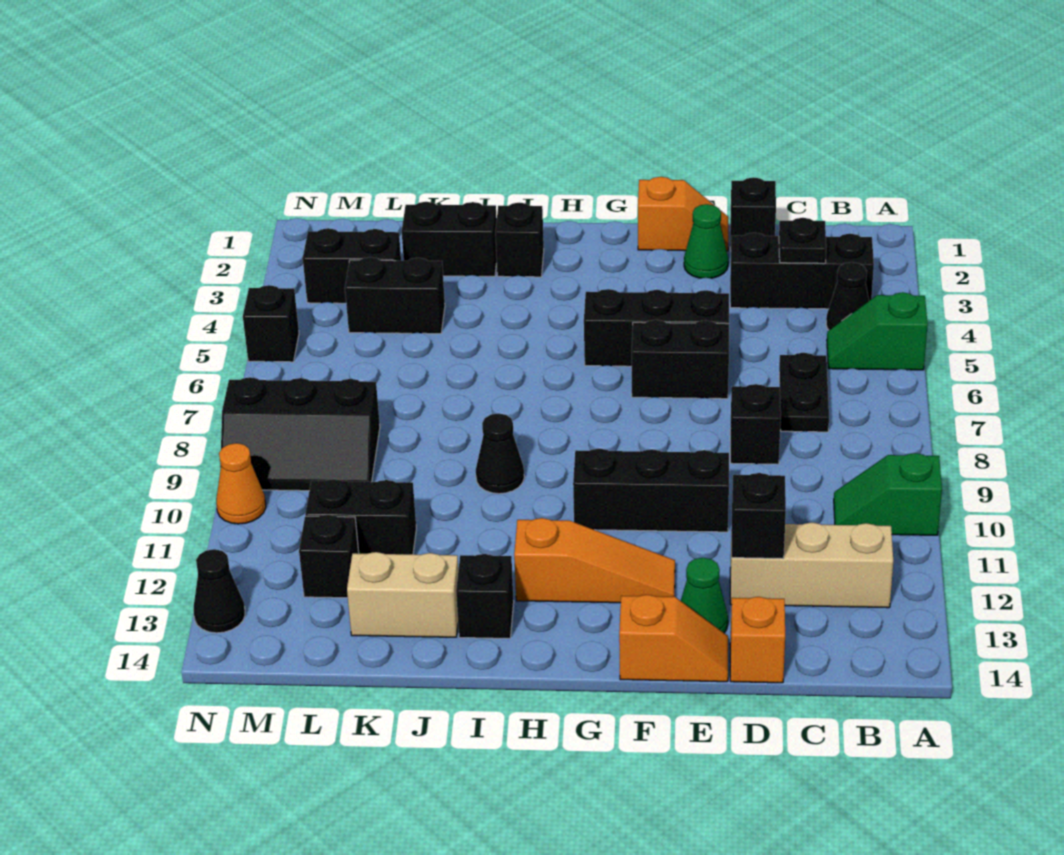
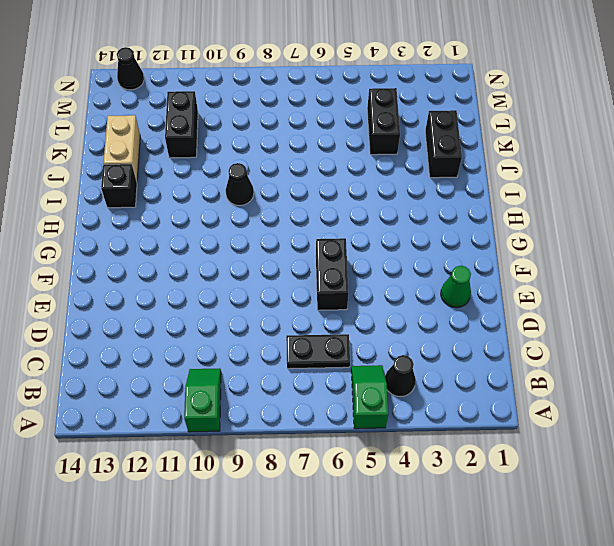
none -> black 1x3 brick [730,233,874,309]
none -> tan 1x3 brick [730,522,893,608]
none -> black 1x1 brick [730,177,776,251]
none -> black 1x1 brick [730,384,781,464]

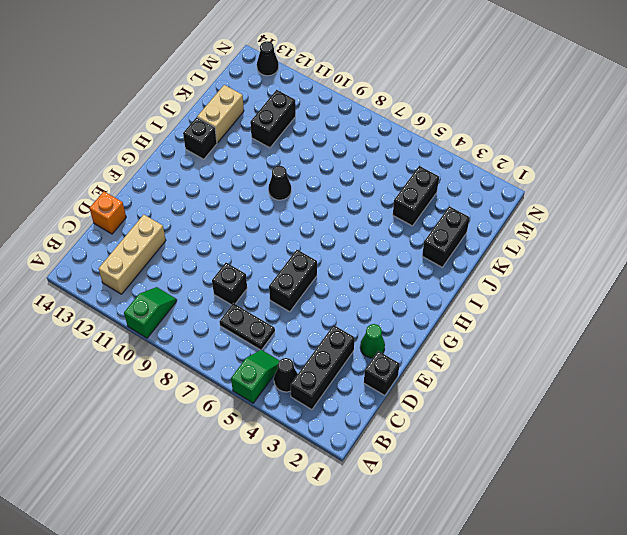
none -> orange 1x2 slope [638,177,728,251]
none -> black 1x3 brick [584,289,729,366]
none -> black 1x3 brick [573,449,729,532]
none -> green 1x1 cone [681,558,728,633]

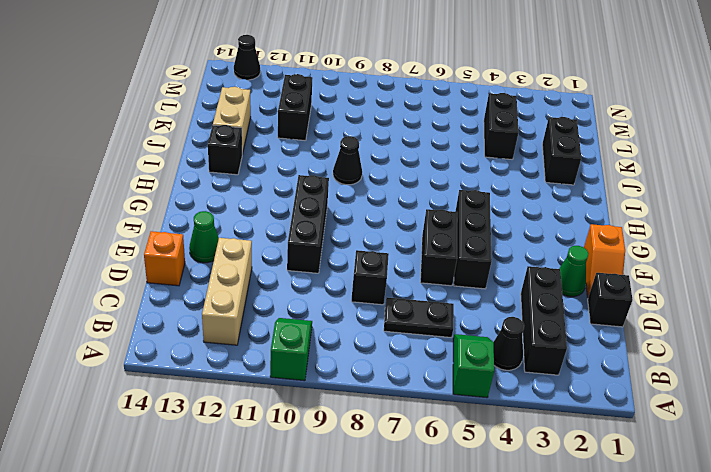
none -> orange 1x2 slope [619,595,728,682]
none -> orange 1x3 slope [514,518,675,603]
none -> black 1x1 brick [495,203,544,277]
none -> black 1x2 brick [303,228,401,303]

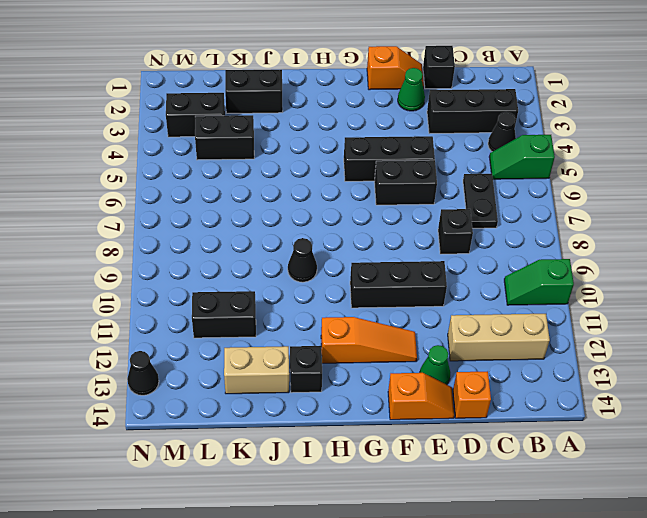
none -> black 1x1 brick [495,203,544,277]
none -> black 2x3 slope [220,377,380,491]
none -> black 1x1 brick [299,515,359,598]
none -> black 1x1 brick [243,285,299,362]

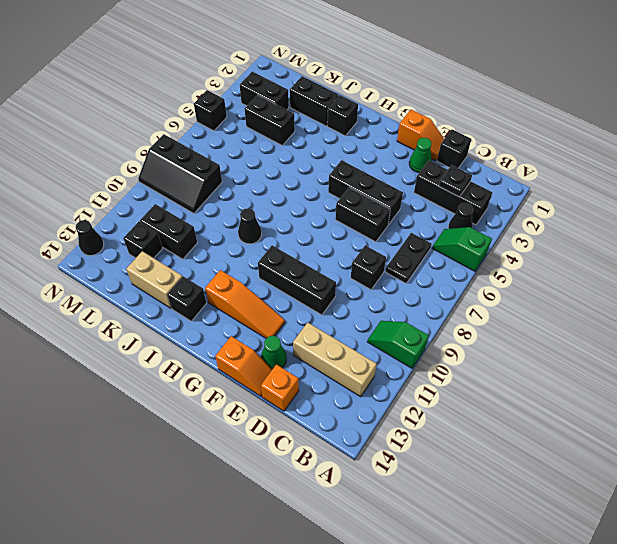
none -> orange 1x1 cone [216,443,266,524]
none -> black 1x1 brick [732,473,786,558]

